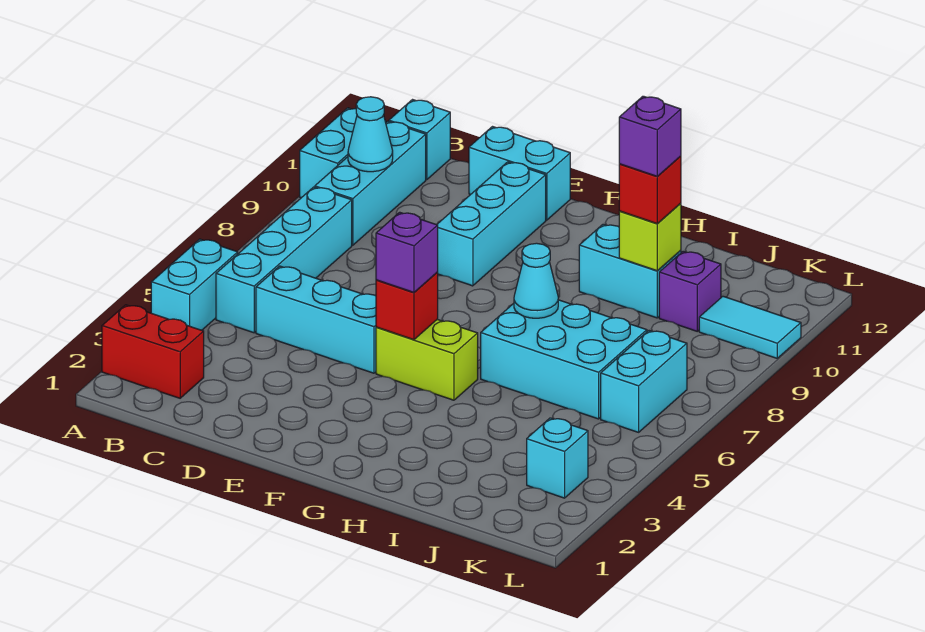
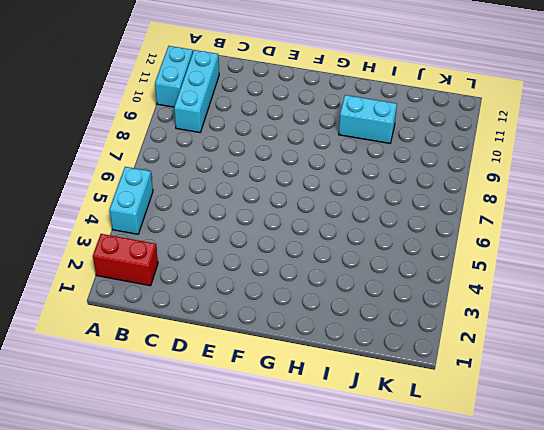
none -> cyan 1x4 brick [216,187,352,333]
none -> cyan 1x1 brick [389,100,450,180]
none -> cyan 1x3 brick [256,266,376,373]

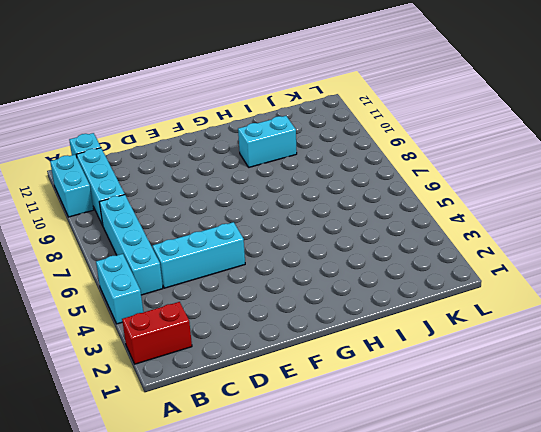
none -> cyan 1x2 brick [469,127,570,220]
none -> cyan 1x3 brick [437,162,546,286]
none -> lime 1x2 brick [376,319,478,400]

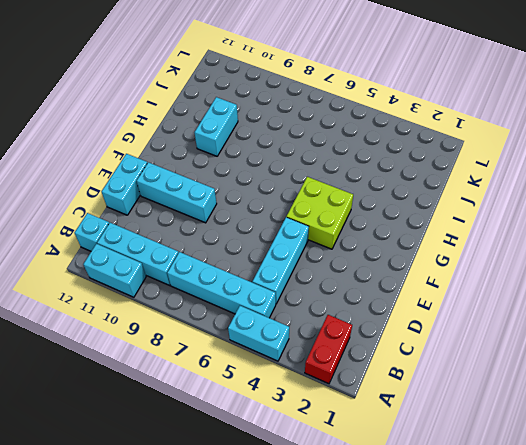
lime 2x2 brick [286,177,353,249] -> lime 1x2 brick [376,319,478,400]
none -> cyan 2x3 brick [481,300,647,419]
none -> purple 1x1 brick [659,251,721,331]
none -> cyan 1x1 brick [527,418,588,498]

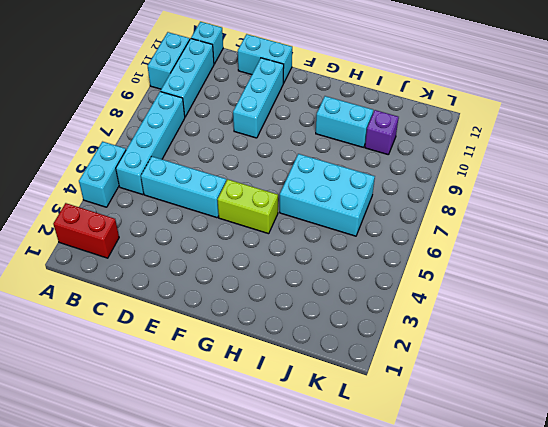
none -> cyan 1x1 brick [527,418,588,498]
none -> cyan 1x2 brick [601,331,687,432]
none -> cyan 1x2 tile [699,296,801,358]

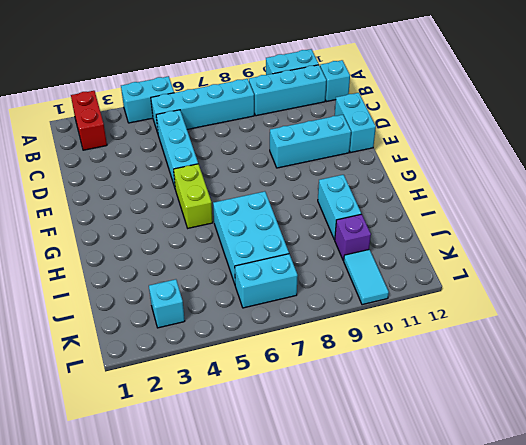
none -> cyan 1x1 cone [348,97,393,172]
none -> red 1x1 brick [376,273,438,340]
none -> cyan 1x1 cone [514,243,558,318]

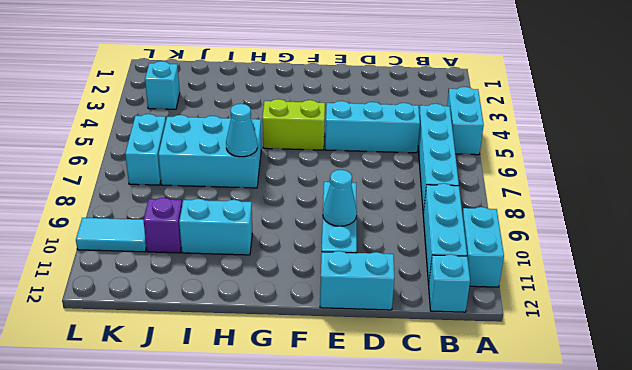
cyan 1x1 cone [323,170,357,226] -> cyan 1x1 cone moved to [348,97,393,172]
none -> red 1x2 brick [102,305,204,398]
none -> red 1x1 brick [376,273,438,340]
none -> lime 1x1 brick [619,203,681,271]

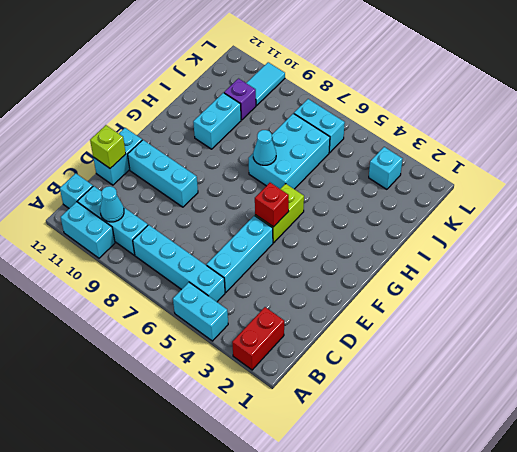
lime 1x1 brick [90,125,126,168] -> lime 1x1 brick moved to [619,203,681,271]
none -> purple 1x1 brick [376,212,438,292]
none -> red 1x1 brick [619,156,681,223]
none -> purple 1x1 brick [619,96,681,176]

